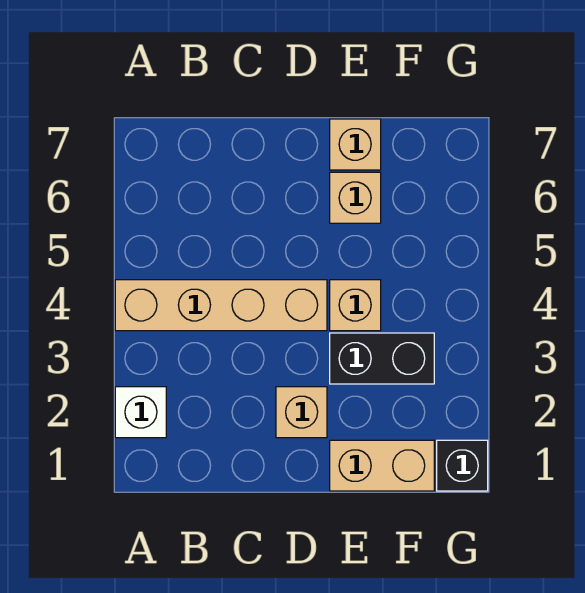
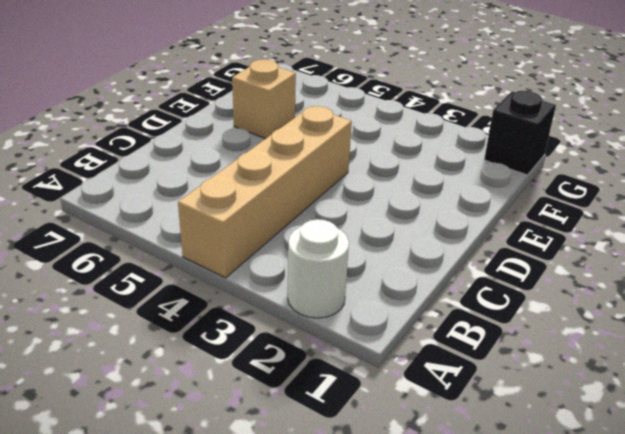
white 1x1 round brick [288,219,349,318] -> white 1x1 brick [115,387,166,438]
none -> tan 1x1 brick [276,387,327,438]
none -> tan 1x2 brick [330,440,434,491]

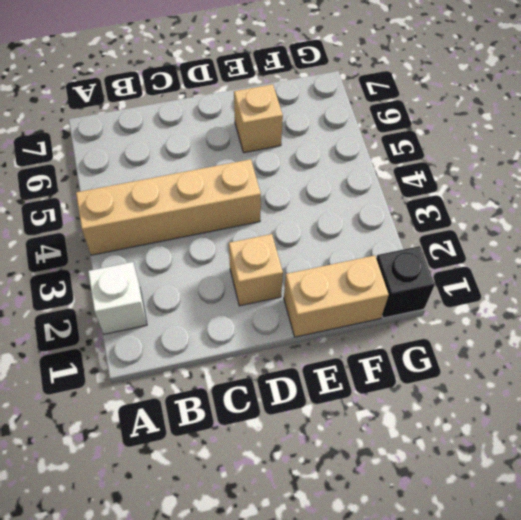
none -> black 1x2 brick [330,333,434,384]
none -> tan 1x1 brick [330,280,381,331]

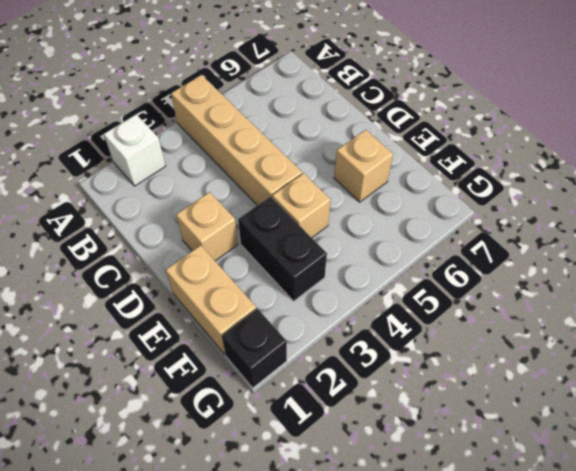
none -> tan 1x1 brick [330,119,381,170]

